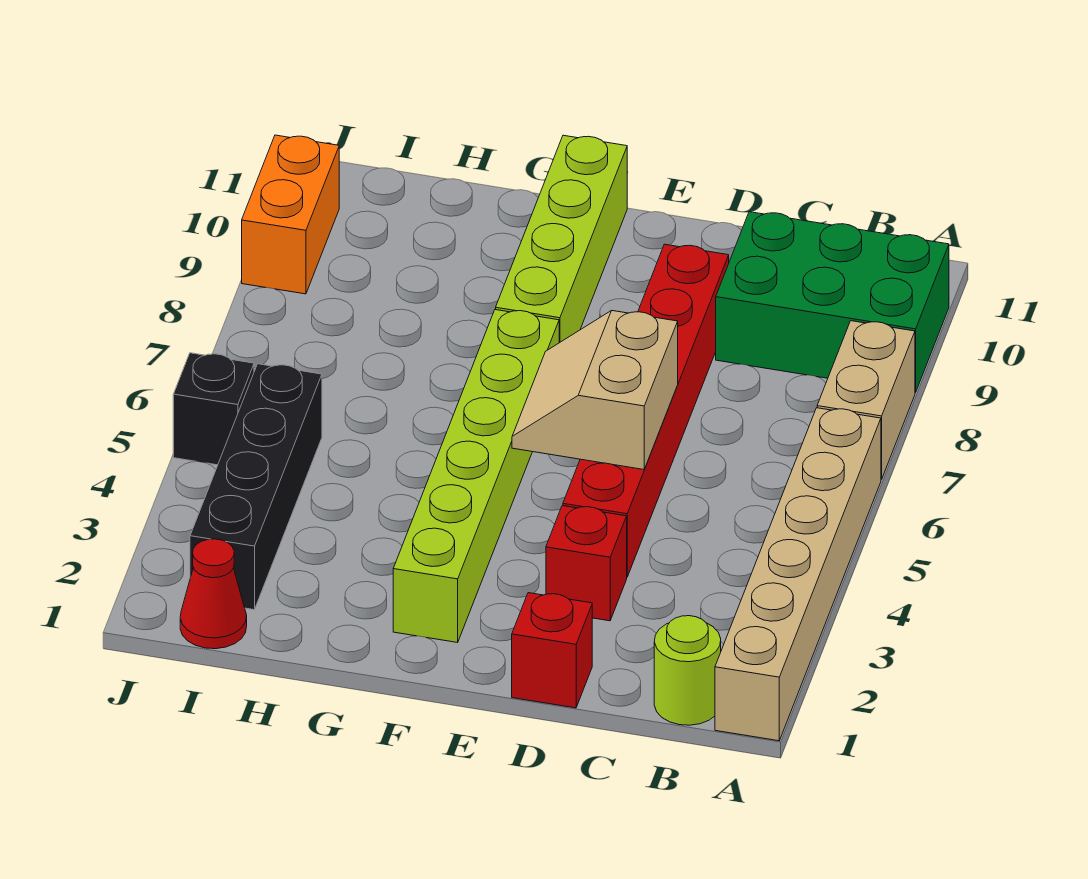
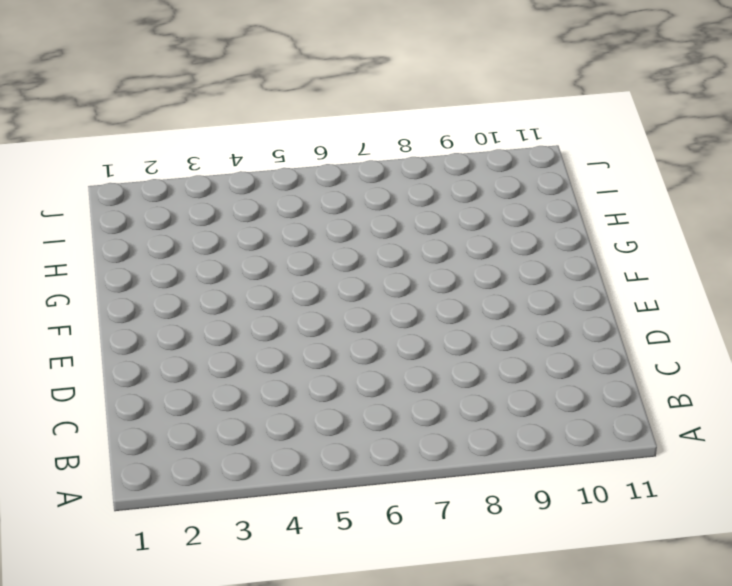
none -> tan 1x6 brick [715,408,881,741]
none -> tan 1x2 brick [817,321,915,480]
none -> green 2x3 brick [716,212,949,392]

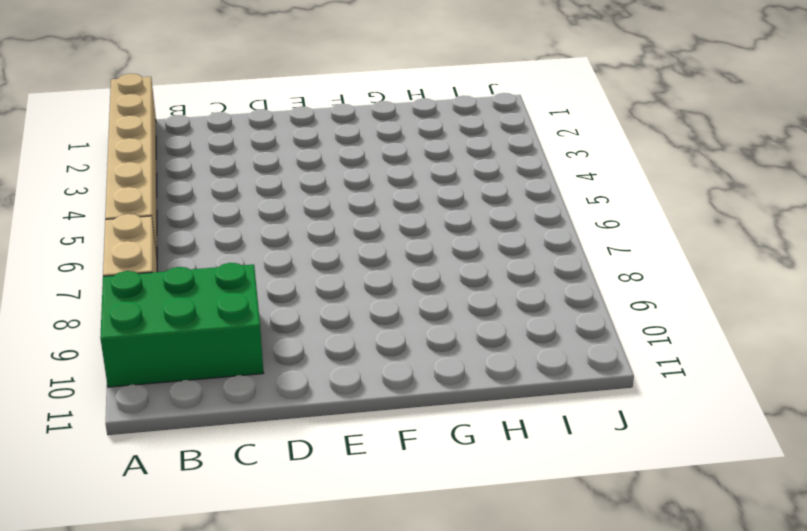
none -> lime 1x1 round brick [654,616,721,725]
none -> red 1x1 brick [512,593,592,708]
none -> red 1x1 brick [546,506,627,621]

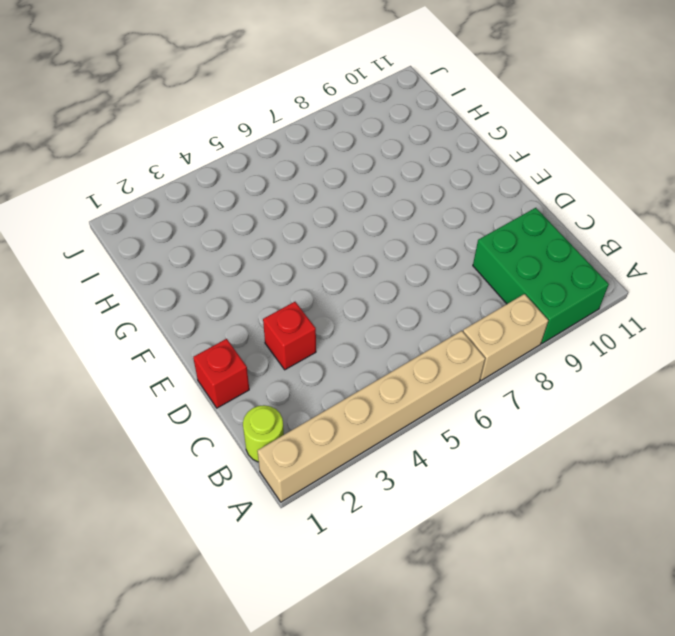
none -> red 1x6 brick [563,244,729,577]
none -> lime 1x6 brick [393,310,559,642]
none -> lime 1x4 brick [496,135,627,343]

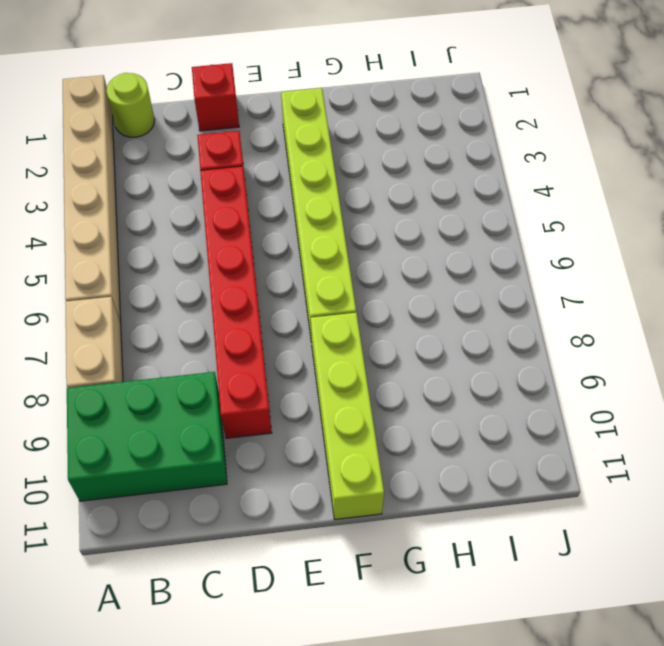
none -> red 1x1 cone [180,539,247,649]
none -> black 1x4 brick [190,364,322,610]
none -> black 1x1 brick [173,353,254,465]

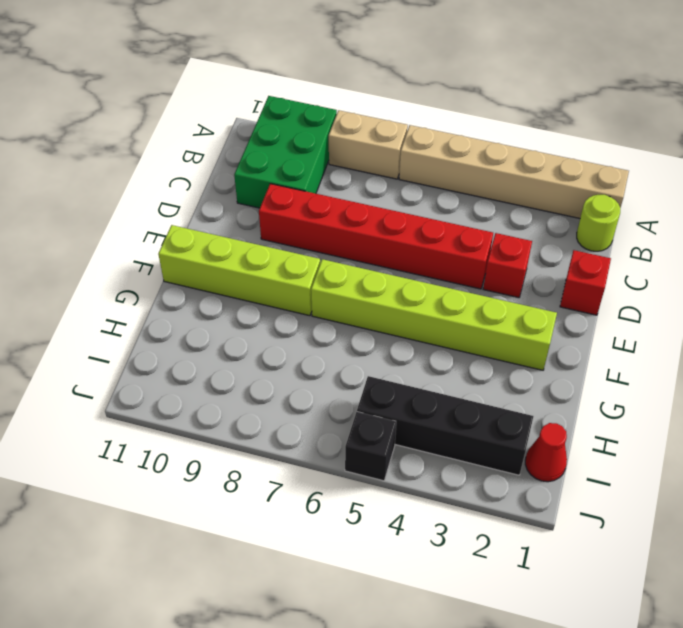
none -> orange 1x2 brick [242,135,339,294]
none -> tan 2x2 slope [512,310,678,470]

